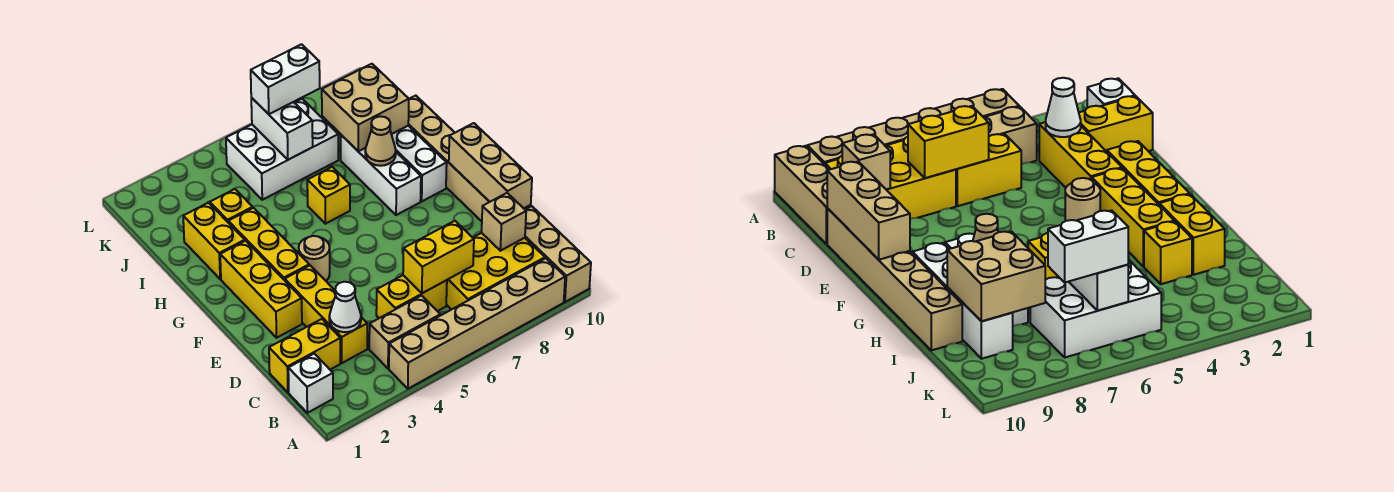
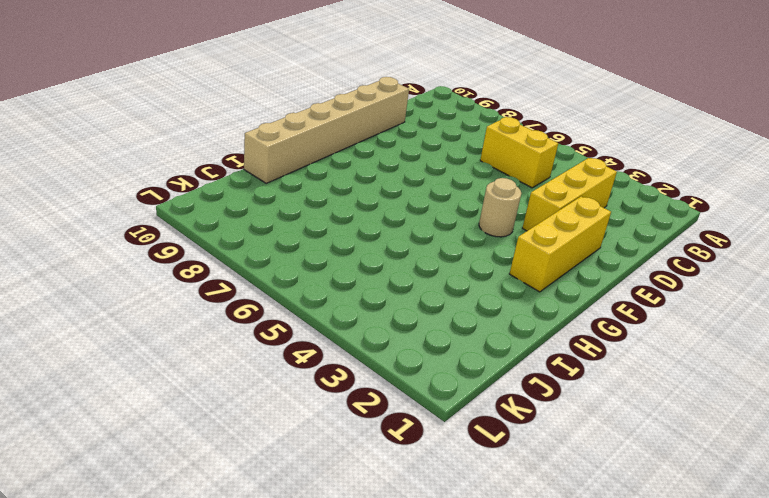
none -> tan 1x6 brick [389,258,565,389]
none -> tan 1x3 brick [525,206,591,302]
none -> white 1x1 brick [288,354,333,413]

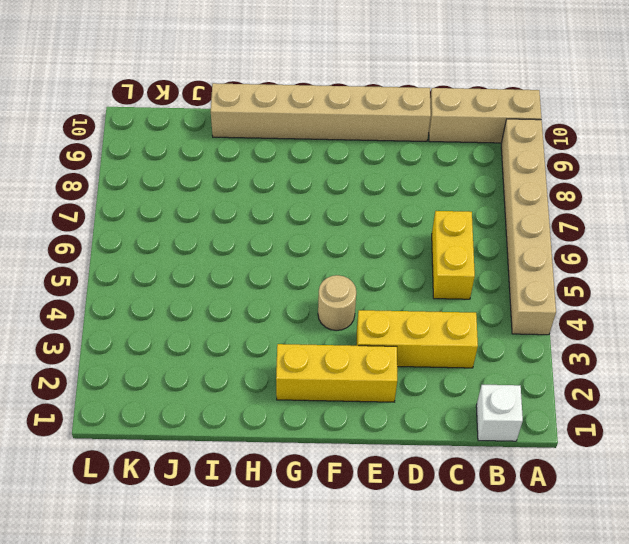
none -> tan 1x2 brick [369,296,440,369]
none -> yellow 2x3 brick [446,233,545,310]
none -> yellow 1x2 brick [269,319,340,392]

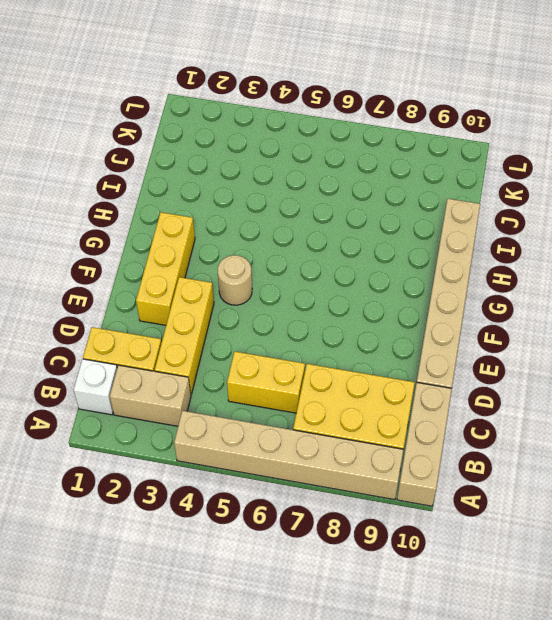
tan 1x2 brick [110,365,191,426] -> tan 1x2 brick moved to [369,296,440,369]
none -> yellow 1x3 brick [228,208,309,280]
none -> white 1x3 brick [341,135,421,215]
none -> white 1x4 brick [391,126,447,201]

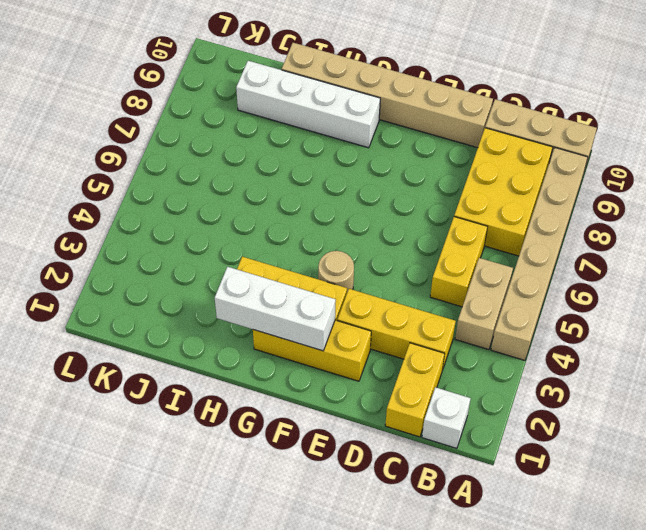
white 1x3 brick [215,267,336,351] -> white 1x3 brick moved to [341,135,421,215]
none -> yellow 1x2 brick [183,203,245,279]
none -> yellow 1x1 brick [307,167,350,224]
none -> yellow 1x1 brick [210,189,253,222]

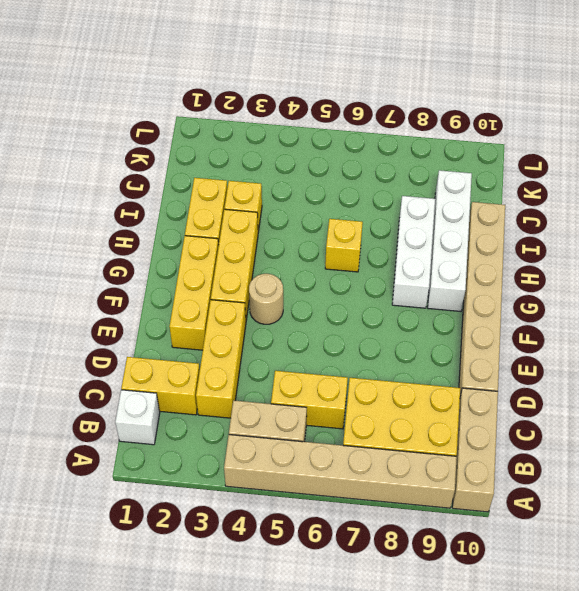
none -> white 2x3 brick [226,99,338,200]
none -> white 1x1 cone [329,282,361,332]
none -> yellow 1x2 brick [403,221,474,293]

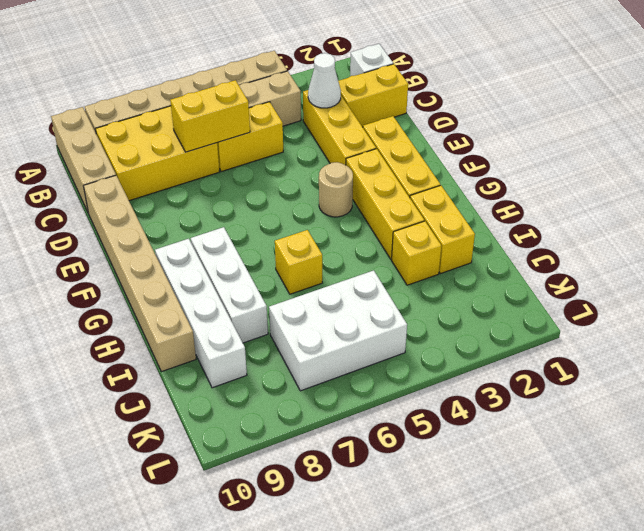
none -> tan 1x1 brick [482,193,526,251]
none -> tan 1x3 brick [449,123,532,208]
none -> tan 1x1 cone [365,116,396,166]

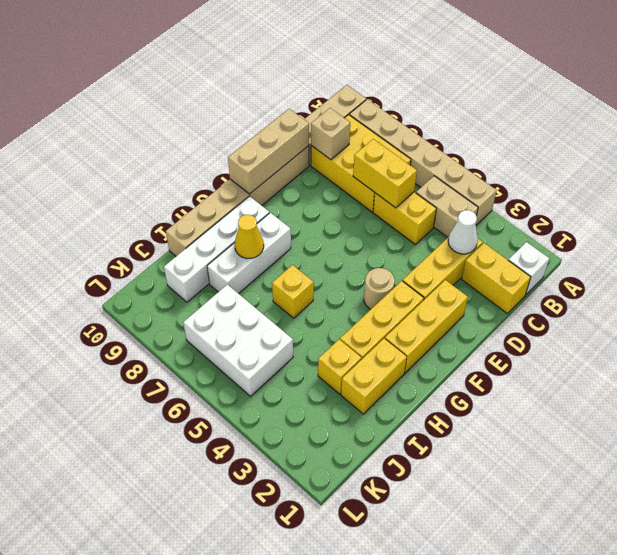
yellow 1x1 cone [235,215,264,258] -> tan 1x1 cone [365,116,396,166]
none -> tan 2x2 brick [322,64,409,151]
none -> white 1x2 brick [251,98,313,160]
none -> white 1x2 brick [251,44,320,114]

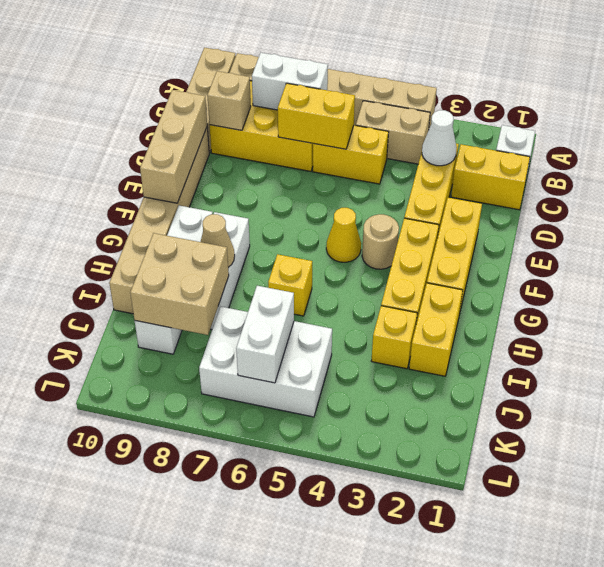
white 1x2 brick [252,53,328,110] -> white 1x2 brick moved to [251,44,320,114]
yellow 1x1 cone [326,208,361,262] -> none

